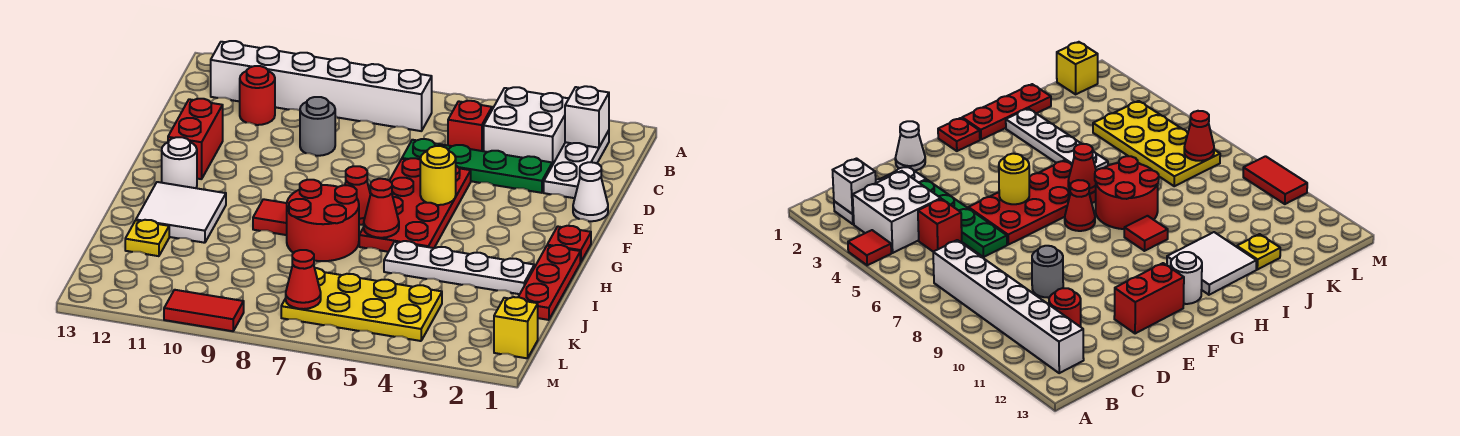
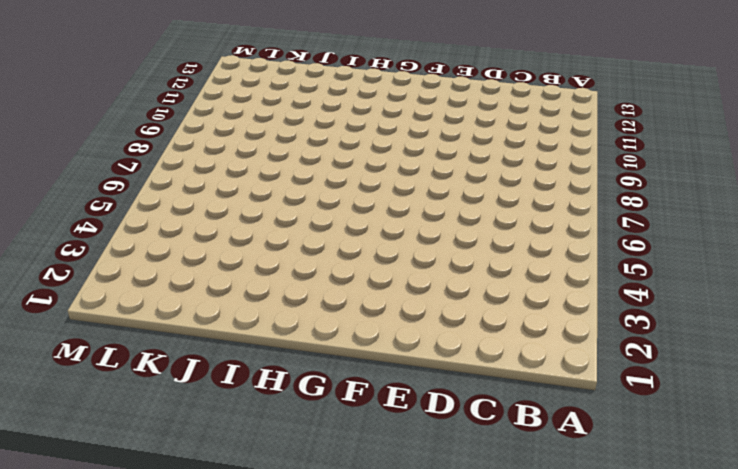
none -> red 1x1 tile [848,230,891,265]
none -> white 1x3 plate [544,131,609,198]
none -> white 2x2 brick [484,87,569,165]

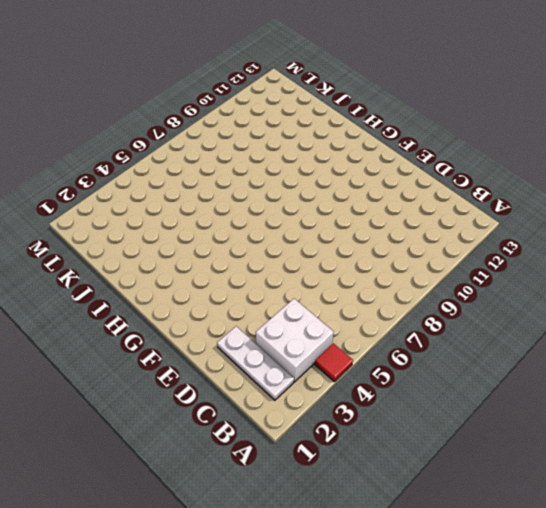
none -> white 1x6 brick [211,41,432,131]
none -> red 1x1 brick [448,101,492,151]
none -> red 1x1 round brick [240,66,275,125]

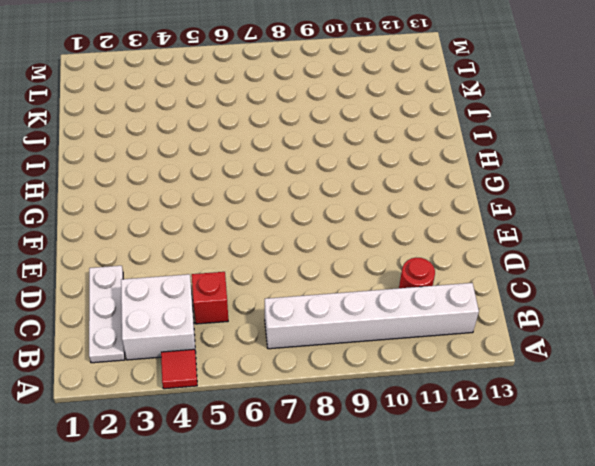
none -> green 1x4 plate [402,139,552,193]
none -> grey 1x1 round brick [300,97,335,156]
none -> white 1x1 cone [573,162,608,221]

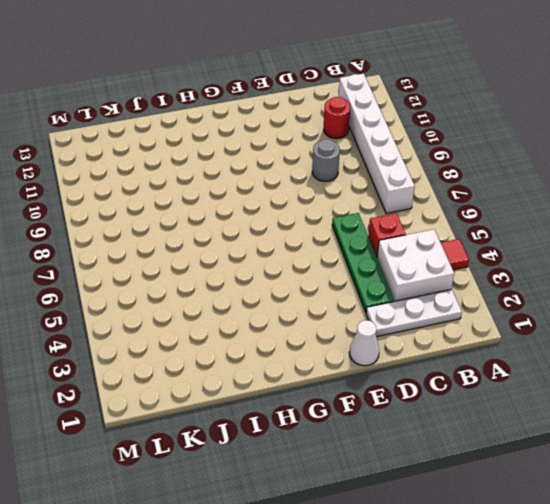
none -> red 2x4 plate [359,158,471,252]
none -> red 1x2 brick [168,99,223,179]
none -> red 1x1 plate [547,226,591,262]

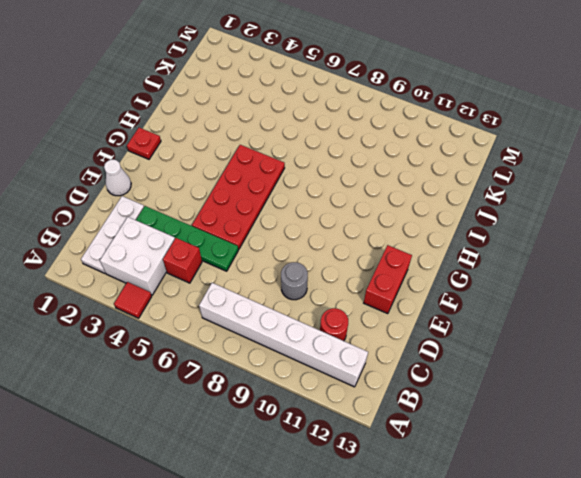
none -> red 1x1 cone [345,166,370,225]
none -> white 1x1 round brick [162,137,197,188]
none -> red 1x3 plate [519,245,580,320]

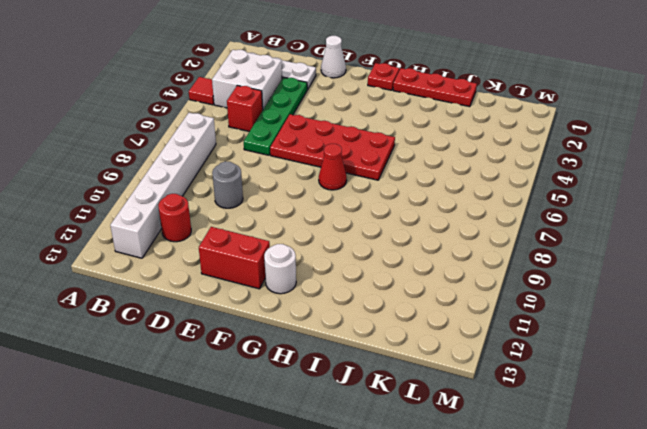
none -> red 2x2 round brick [287,180,359,261]
none -> red 1x1 tile [253,199,287,235]
none -> white 2x2 tile [136,182,226,243]

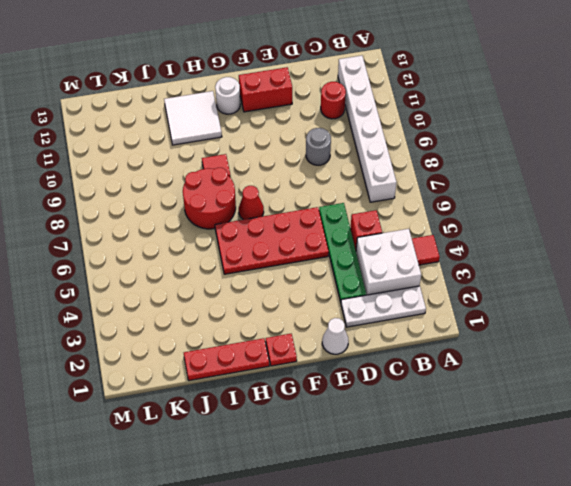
none -> white 1x4 plate [384,241,534,294]
none -> yellow 1x1 plate [125,220,169,256]
none -> yellow 2x4 plate [281,268,442,341]

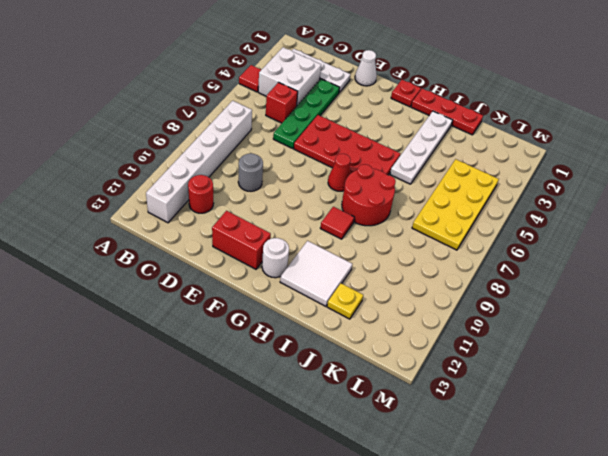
none -> yellow 1x1 brick [494,297,538,358]
none -> red 1x2 tile [164,290,244,331]
none -> white 1x1 brick [565,86,609,148]

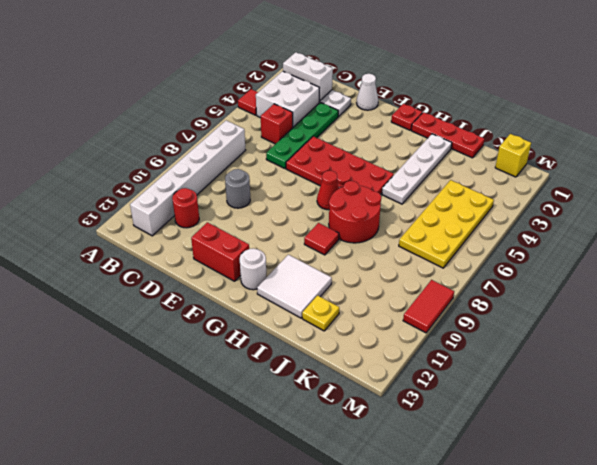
white 1x2 brick [283,52,333,101] -> white 1x1 brick [565,86,609,148]
none -> yellow 1x1 round brick [420,146,456,205]
none -> red 1x1 cone [364,179,399,238]
none -> red 1x1 cone [286,250,321,309]

